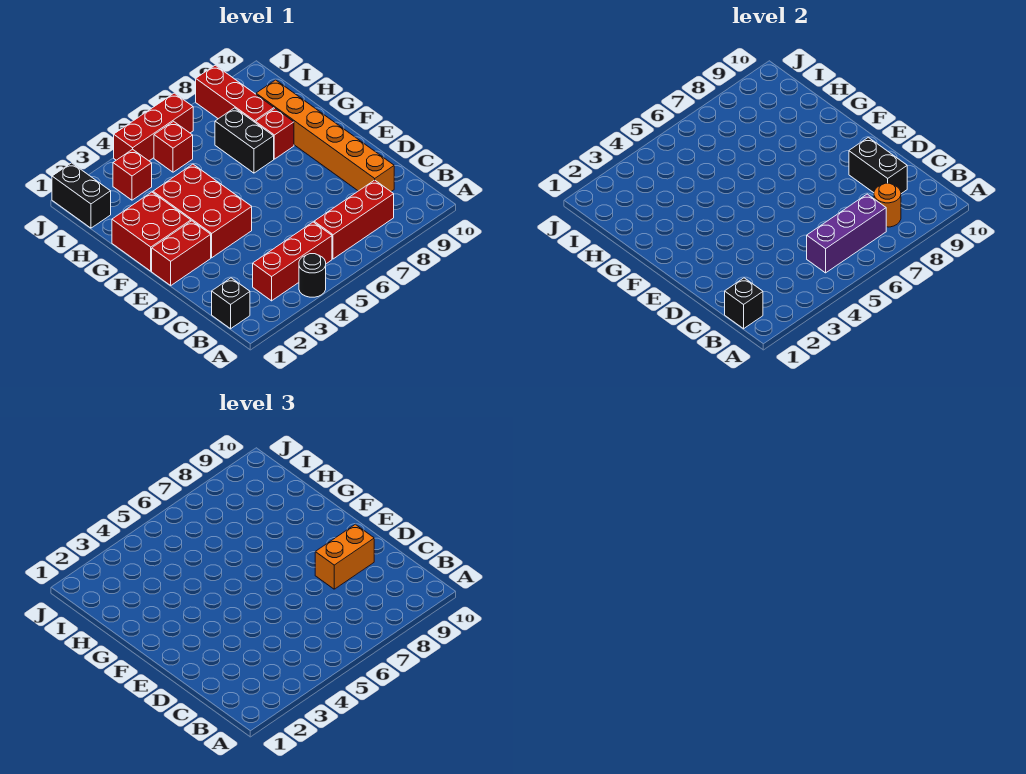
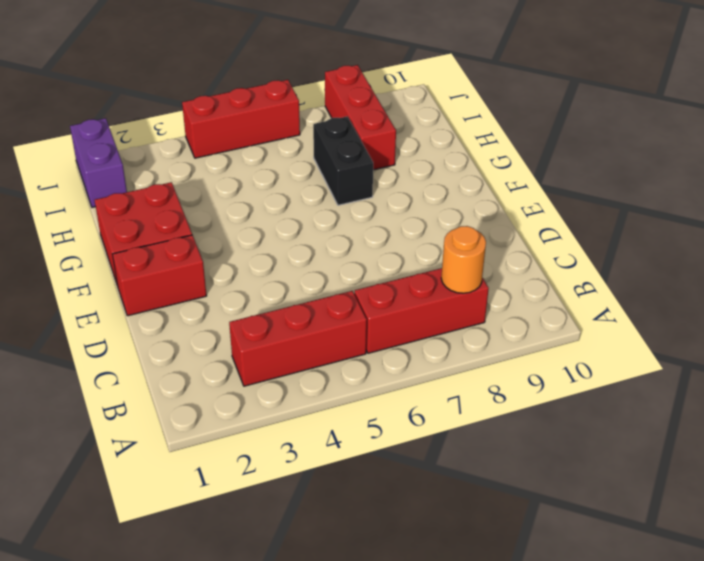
purple 1x2 brick [70,118,127,207] -> black 1x2 brick [52,163,111,228]
none -> black 1x1 round brick [299,254,326,297]
none -> black 1x1 brick [212,278,250,329]
none -> orange 1x6 brick [256,80,394,191]

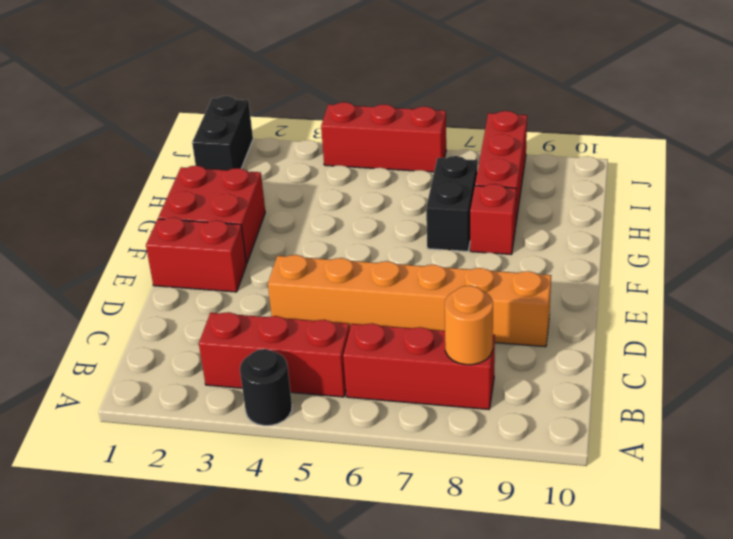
orange 1x6 brick [268,255,551,347] -> orange 1x6 brick turned to [256,80,394,191]
none -> black 1x1 brick [212,278,250,329]
none -> red 2x3 brick [153,164,252,258]
none -> red 1x1 brick [113,149,152,200]

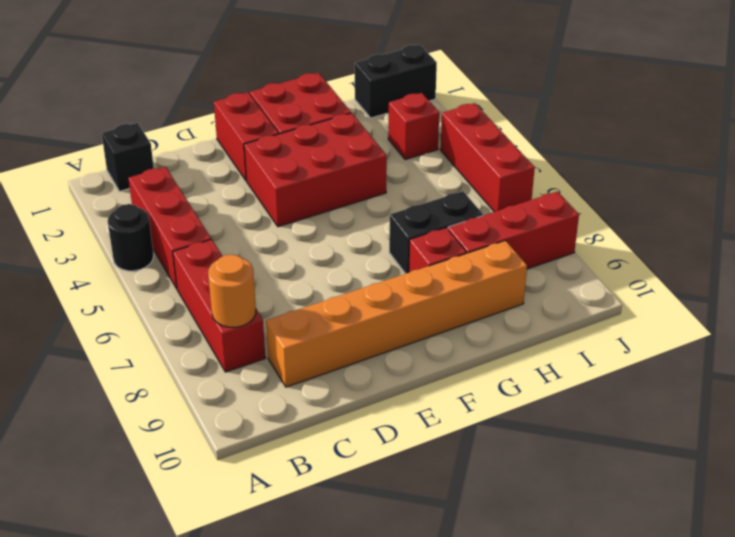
none -> red 1x1 brick [154,121,193,172]
none -> black 1x1 brick [725,278,763,329]
none -> purple 1x3 brick [807,194,886,273]

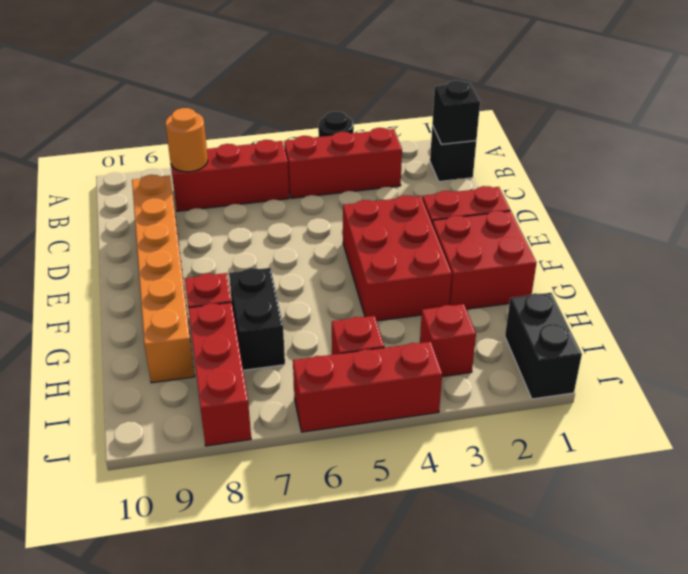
none -> purple 1x3 brick [807,194,886,273]
none -> black 1x2 brick [849,137,907,194]
none -> orange 1x2 brick [315,524,374,589]

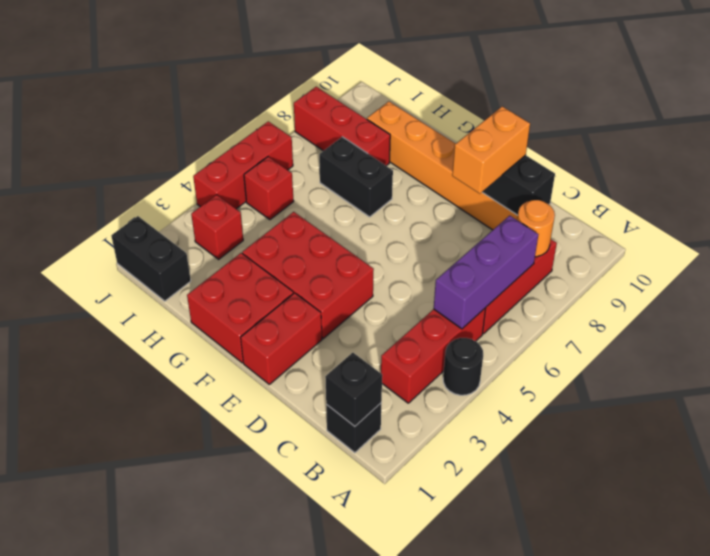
none -> red 1x1 brick [256,108,294,159]

